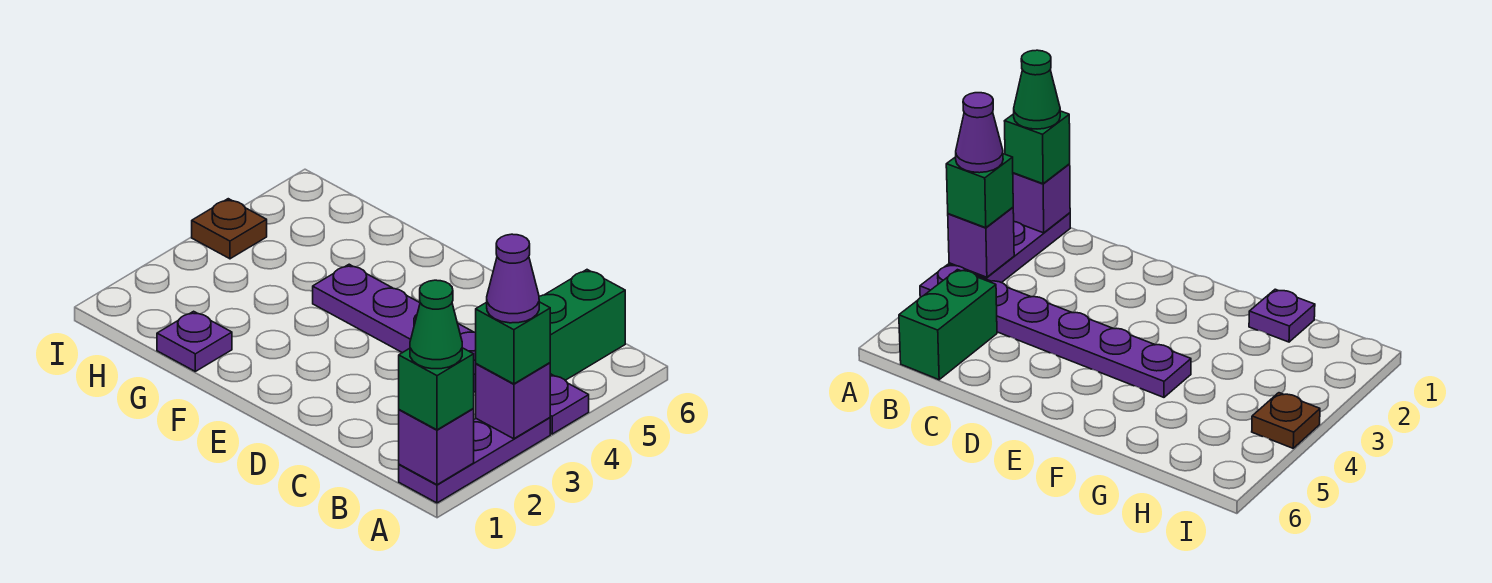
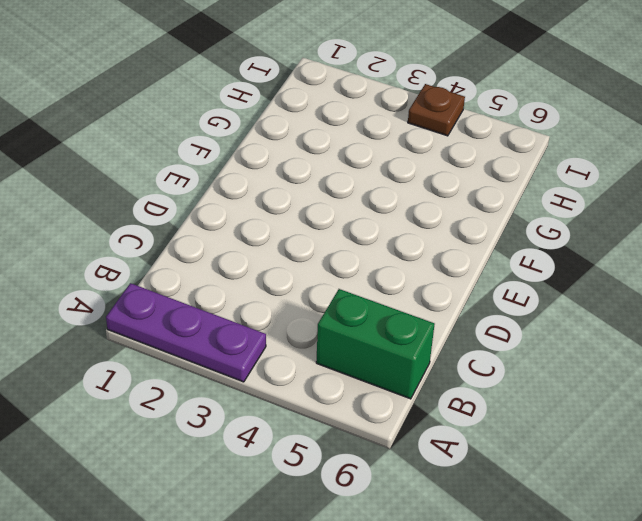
none -> purple 1x6 plate [313,264,589,434]
none -> purple 1x1 plate [157,311,232,371]

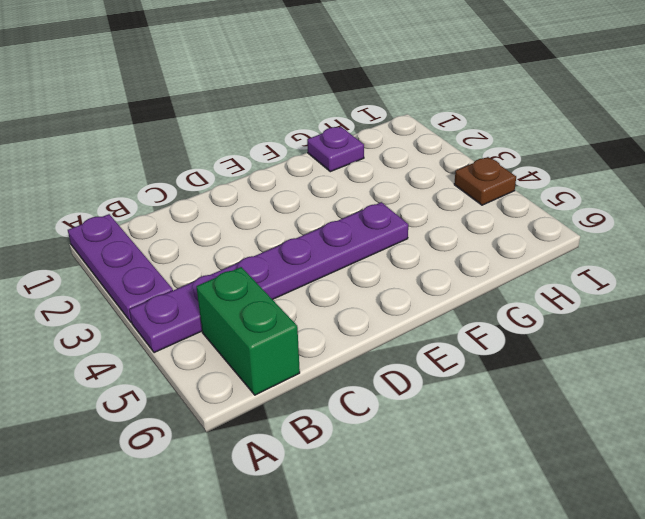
none -> purple 1x1 brick [399,409,474,485]
none -> purple 1x1 brick [476,363,550,439]

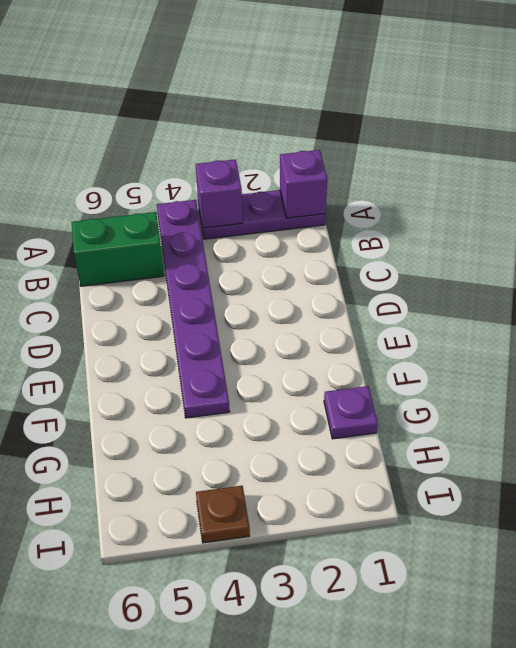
none -> green 1x1 brick [399,348,474,430]
none -> green 1x1 brick [476,302,550,384]

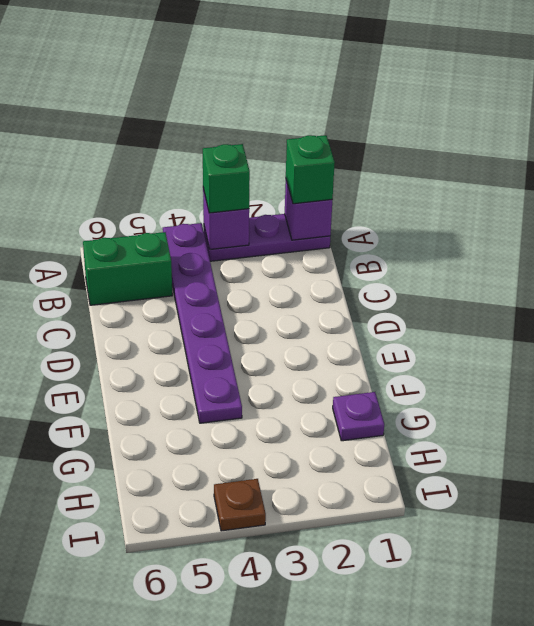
none -> green 1x1 cone [410,280,462,369]
none -> purple 1x1 cone [487,234,539,323]

